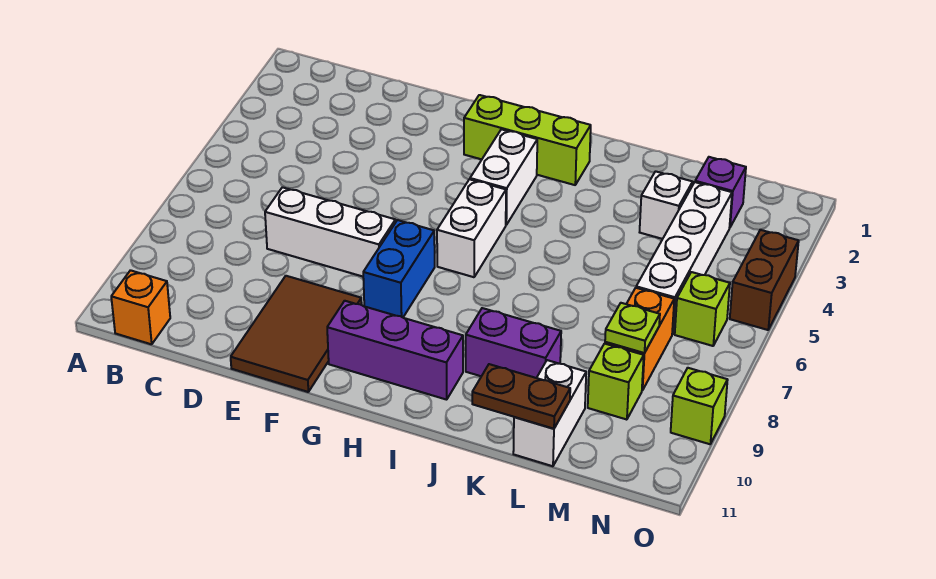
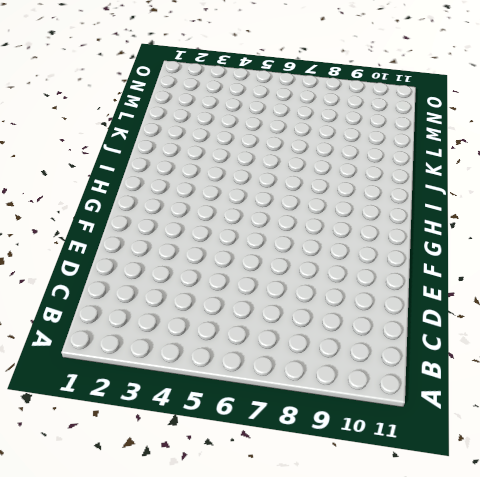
none -> orange 1x1 brick [111,270,170,344]
none -> white 1x3 brick [265,187,395,277]
none -> brown 2x3 tile [231,276,362,392]

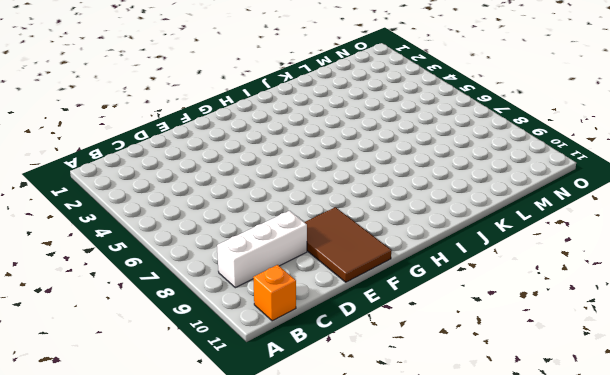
white 1x3 brick [217,211,307,288] -> white 1x3 brick moved to [265,187,395,277]
none -> lime 1x3 brick [464,95,591,185]
none -> blue 1x2 brick [363,220,435,317]
none -> purple 1x3 brick [327,301,463,400]

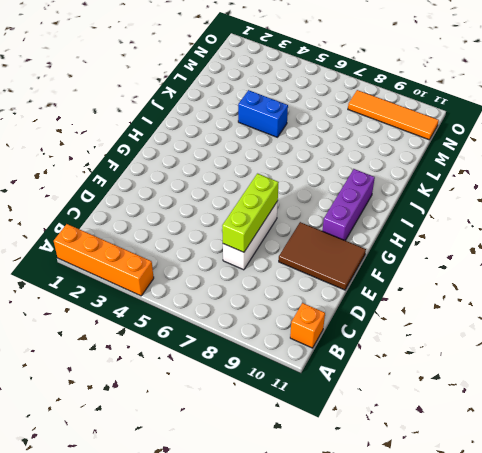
orange 1x4 brick [54,224,154,296] -> none
lime 1x3 brick [222,174,279,252] -> lime 1x3 brick moved to [464,95,591,185]
blue 1x2 brick [238,90,288,137] -> blue 1x2 brick moved to [363,220,435,317]
orange 1x4 tile [348,90,439,140] -> none
none -> white 1x2 brick [470,129,537,225]
none -> white 1x2 brick [437,179,506,277]
none -> purple 1x2 brick [466,308,561,378]

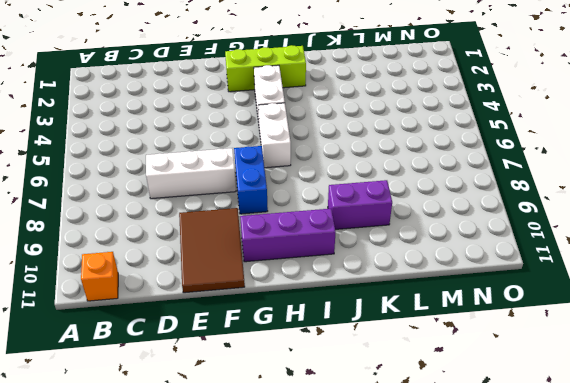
none -> white 1x1 brick [640,171,693,239]
none -> white 1x2 brick [513,360,586,466]
none -> purple 1x1 brick [695,157,746,228]

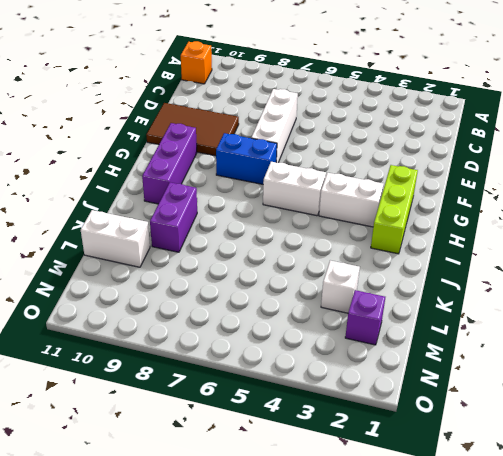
none -> white 1x4 brick [636,182,732,334]
none -> orange 1x2 brick [605,288,674,390]
none -> lime 1x1 brick [588,344,644,420]

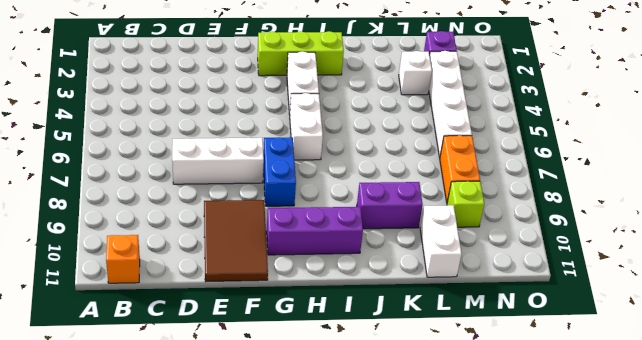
none -> lime 1x1 brick [675,272,730,346]
none -> brown 1x2 brick [730,230,799,330]
none -> lime 1x1 brick [671,368,728,444]

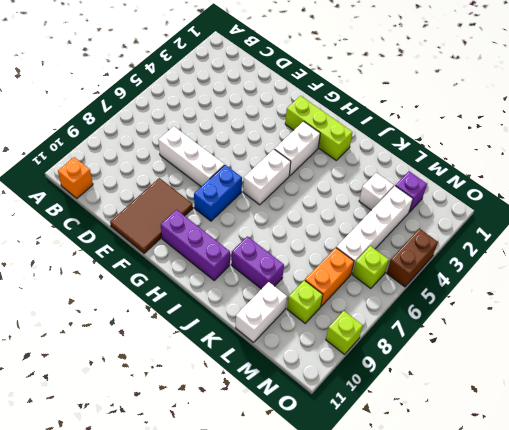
none -> brown 1x2 plate [472,364,570,429]
none -> lime 1x1 plate [605,303,660,353]

